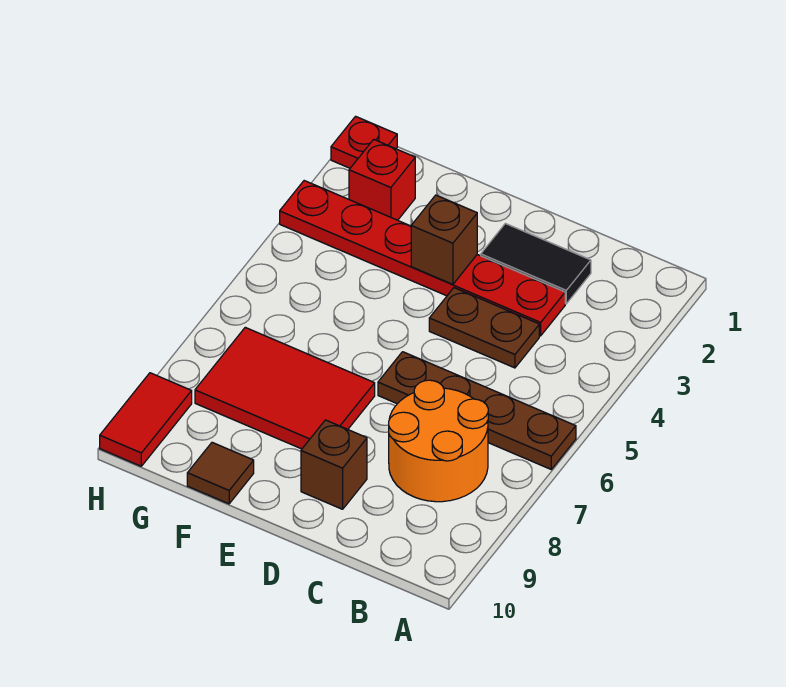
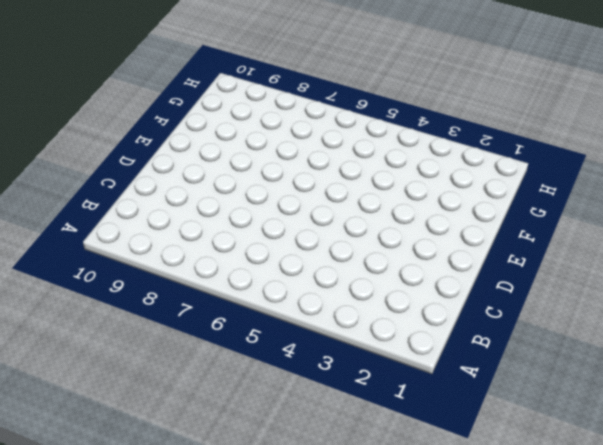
none -> brown 1x4 plate [378,352,576,469]
none -> orange 2x2 round brick [389,380,488,502]
none -> black 1x2 tile [481,223,591,304]

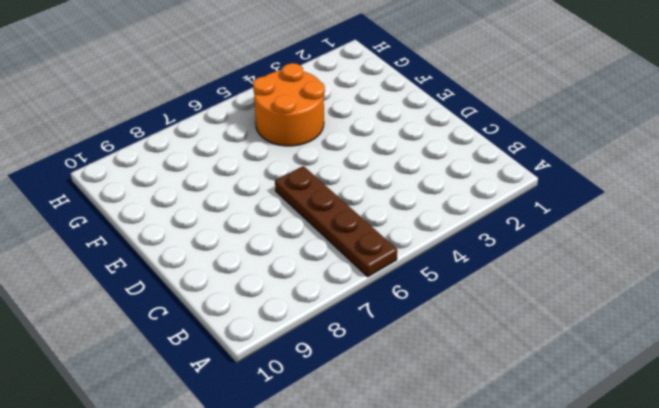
orange 2x2 round brick [253,63,325,146] -> orange 2x2 round brick moved to [389,380,488,502]
none -> black 1x2 tile [481,223,591,304]
none -> red 1x6 plate [280,181,565,336]
none -> brown 1x2 plate [429,288,539,368]

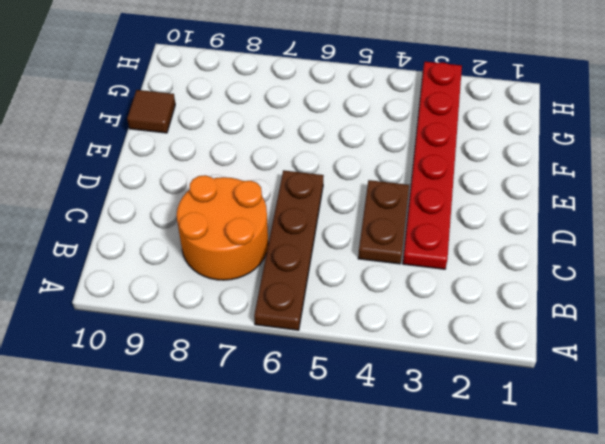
none -> black 1x2 tile [481,223,591,304]
none -> brown 1x1 brick [301,420,367,509]
none -> red 2x3 tile [195,327,375,449]

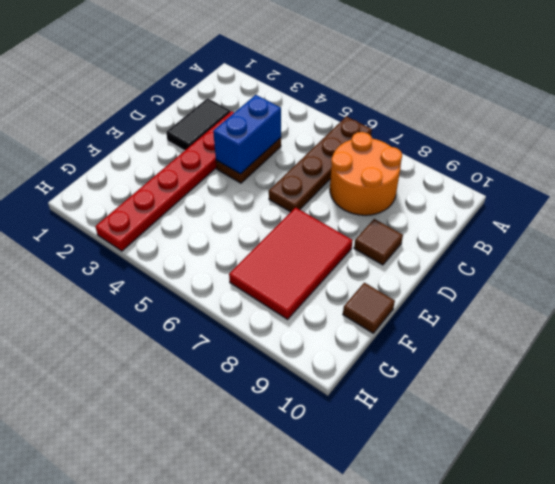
blue 1x2 brick [213,95,281,174] -> none
brown 1x1 tile [354,219,403,265] -> brown 1x1 brick [301,420,367,509]
none -> red 1x1 brick [349,139,415,220]
none -> red 1x1 plate [331,116,397,168]
none -> red 1x2 tile [100,373,192,466]

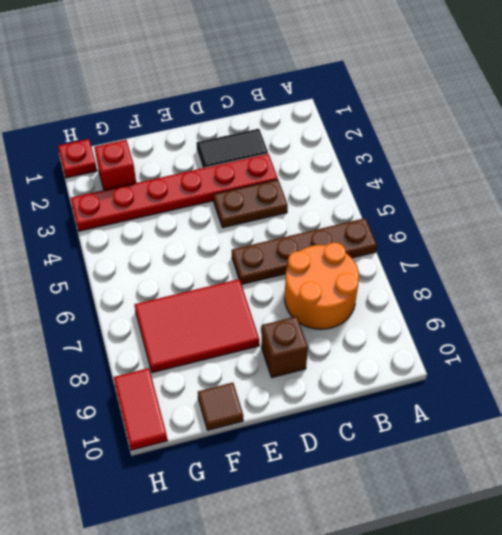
none -> brown 1x1 brick [411,195,477,285]

